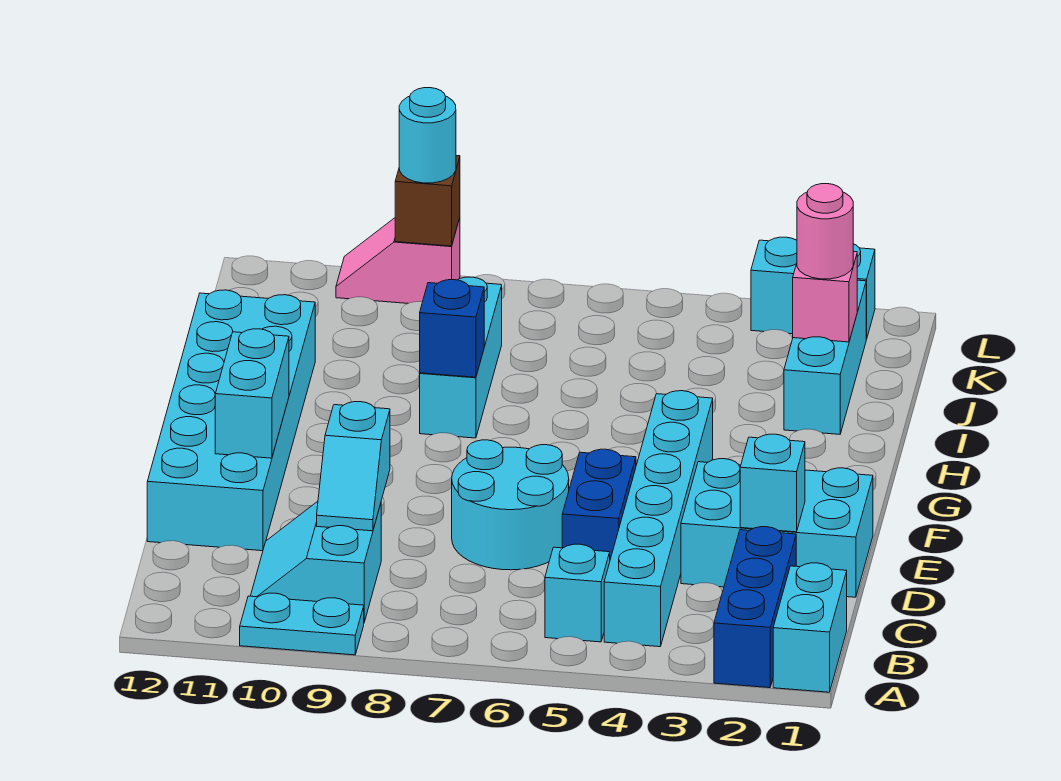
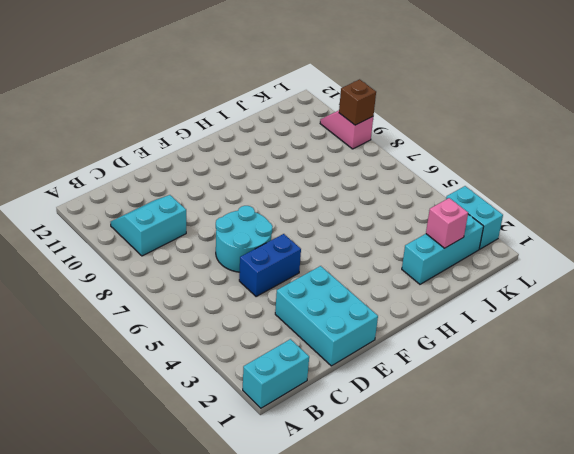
none -> blue 1x3 brick [714,527,796,688]
none -> cyan 1x2 plate [240,593,364,655]
none -> cyan 1x6 brick [604,391,713,647]

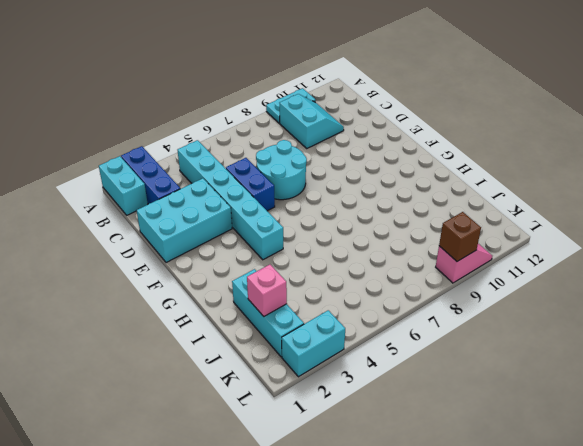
none -> cyan 1x1 brick [545,544,610,642]
none -> cyan 2x6 brick [147,290,315,551]
none -> cyan 1x3 brick [420,277,502,438]

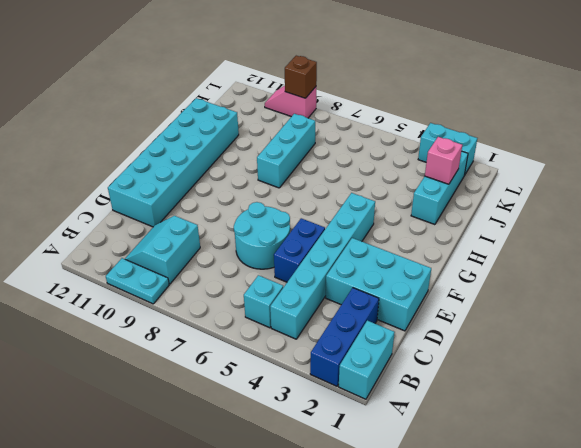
none -> cyan 1x2 slope [317,402,390,531]
none -> cyan 1x1 brick [740,434,805,532]
none -> cyan 1x2 brick [215,329,289,458]

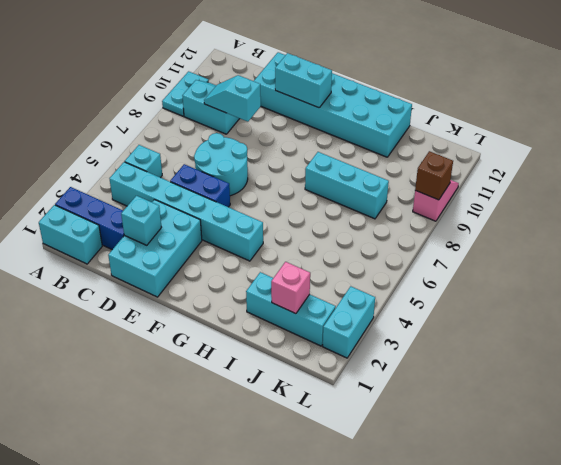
none -> blue 1x1 brick [420,280,484,377]
none -> pink 1x1 round brick [797,184,853,279]
none -> cyan 1x1 round brick [399,88,456,183]

